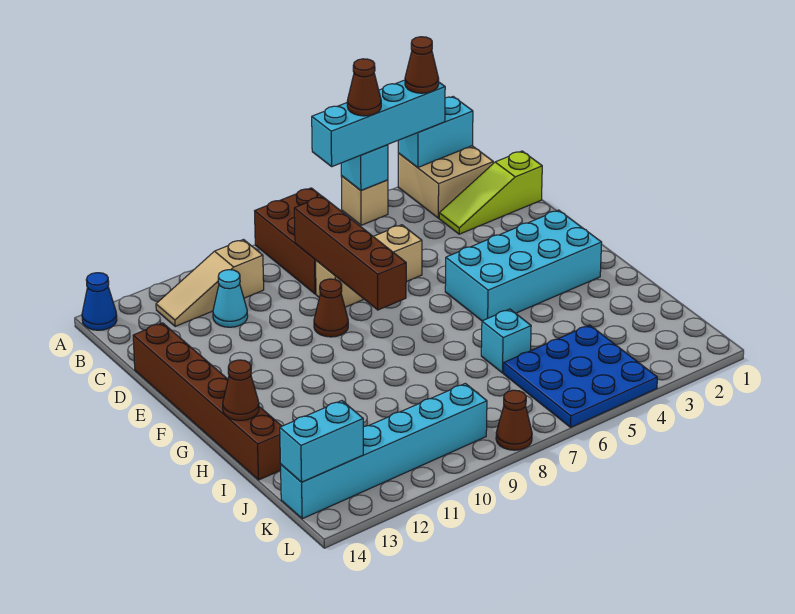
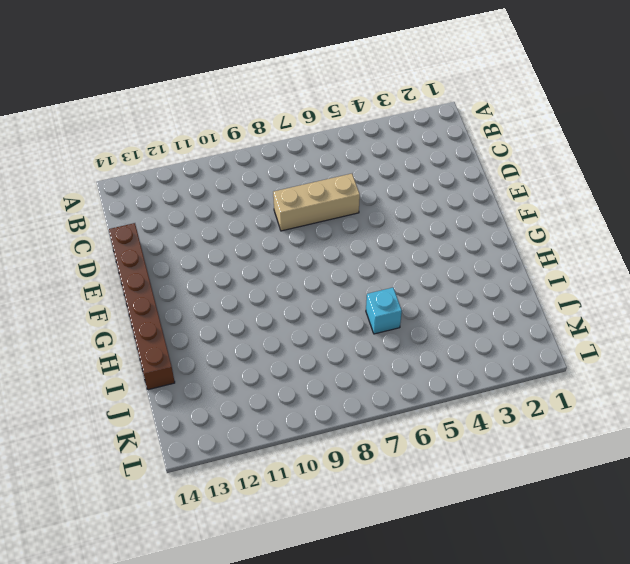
none -> tan 2x2 brick [398,146,493,218]
none -> tan 1x1 brick [341,176,388,225]
none -> brown 2x3 brick [255,188,322,294]

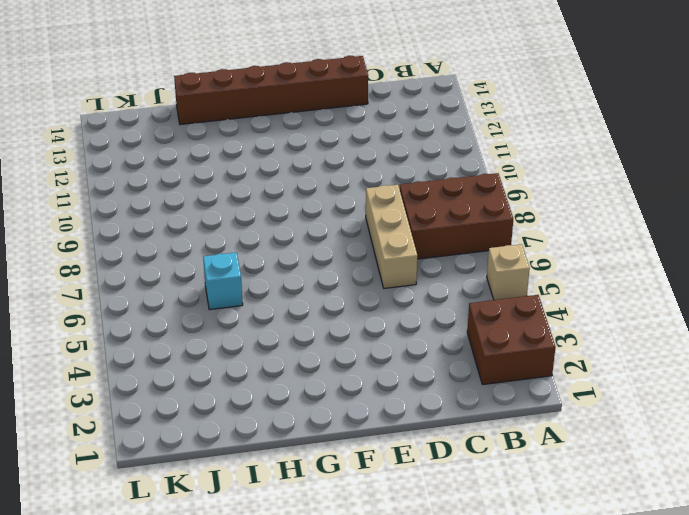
brown 2x2 brick [467,295,556,385] -> tan 2x2 brick [398,146,493,218]
none -> blue 1x1 cone [82,273,117,330]
none -> tan 1x3 slope [156,240,264,326]
none -> lime 1x3 slope [439,151,542,234]

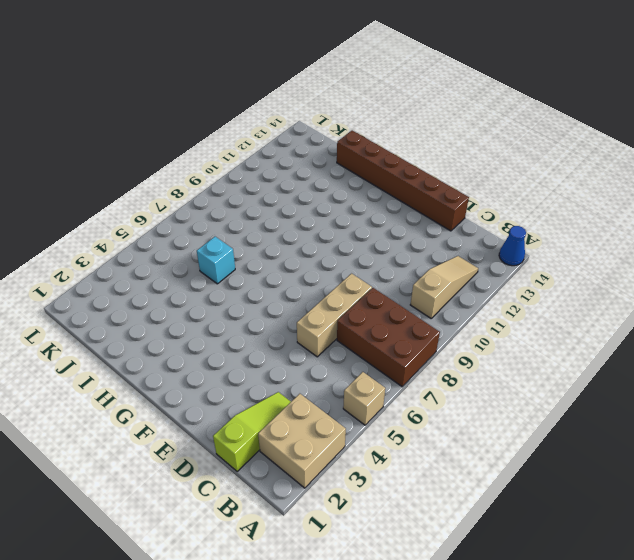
none -> cyan 1x1 cone [213,270,248,327]
none -> brown 1x1 cone [314,279,348,337]
none -> cyan 2x4 brick [445,210,602,321]

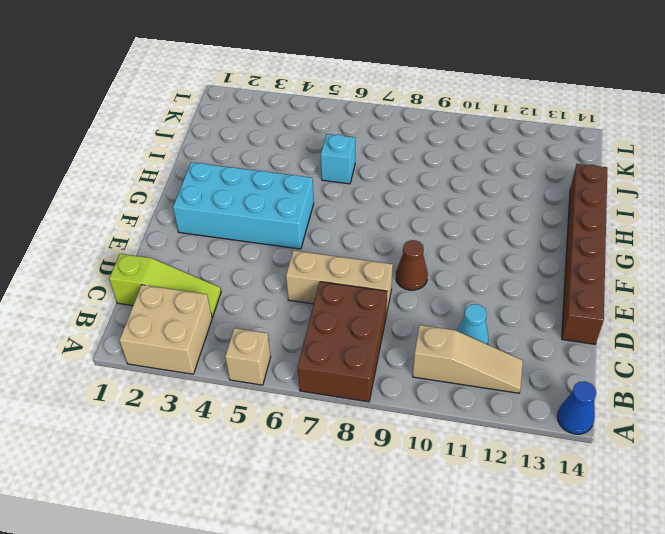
none -> blue 3x3 plate [504,325,657,427]
none -> cyan 1x6 brick [281,383,487,519]
none -> brown 1x1 cone [496,390,532,450]

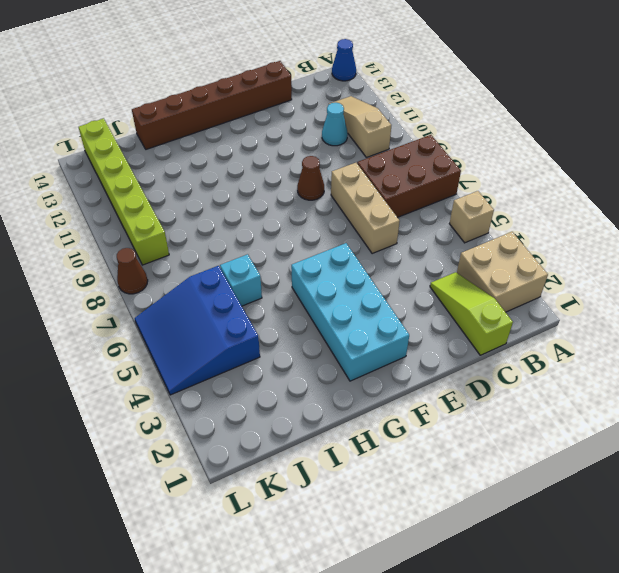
blue 3x3 slope [135,266,260,395] -> blue 3x3 plate [504,325,657,427]
lime 1x6 brick [78,118,169,265] -> cyan 1x6 brick [281,383,487,519]
none -> cyan 1x2 brick [398,97,473,167]
none -> cyan 1x1 brick [341,145,388,190]
none -> brown 1x4 brick [294,196,406,310]

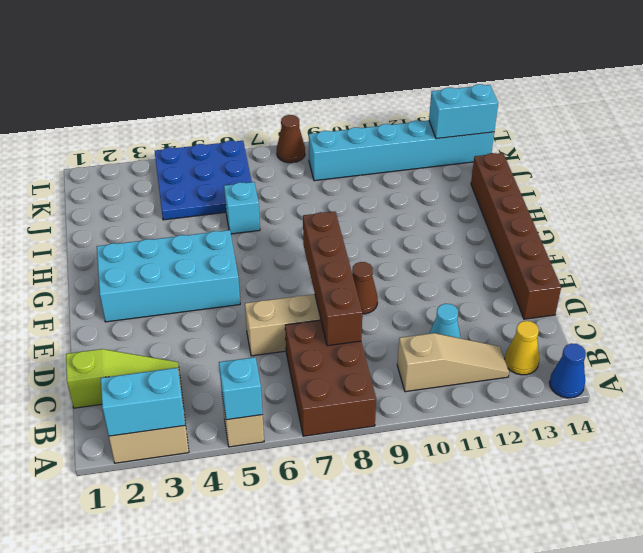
yellow 1x1 cone [505,321,540,375] -> none
none -> brown 1x1 cone [223,360,259,420]
none -> cyan 1x4 brick [312,80,445,167]
none -> brown 1x1 cone [405,37,439,93]

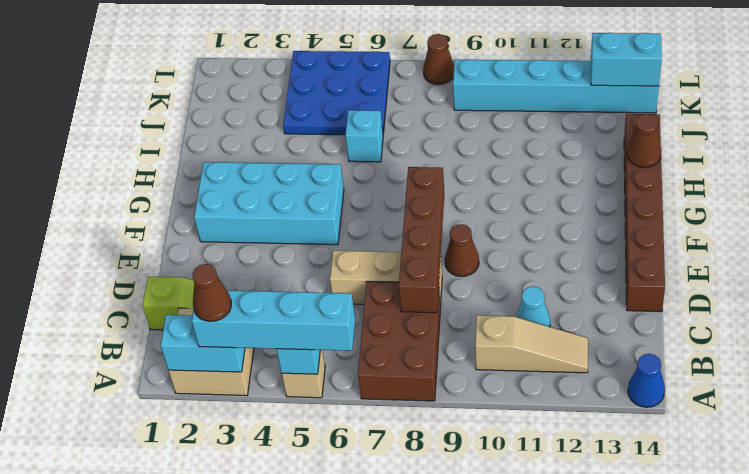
none -> brown 1x1 cone [347,59,381,116]

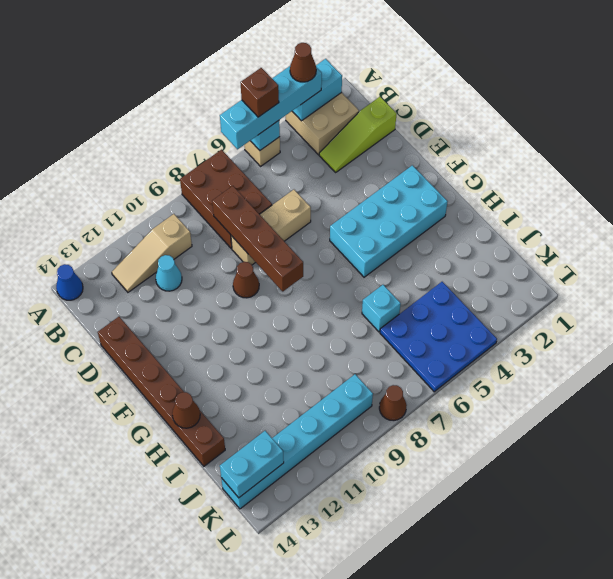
brown 1x1 brick [240,68,279,117] -> brown 1x1 cone [347,59,381,116]

